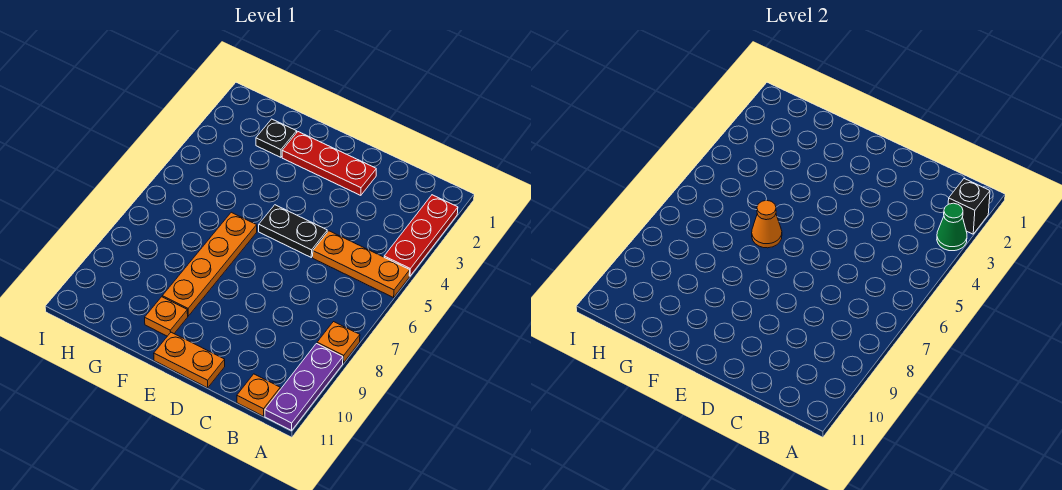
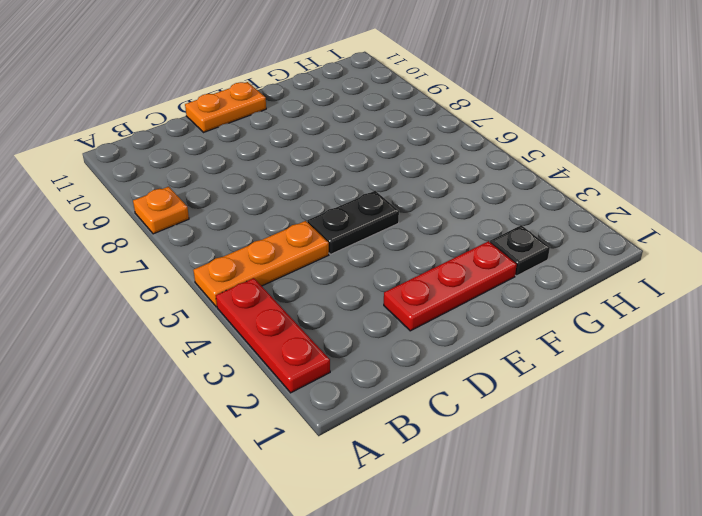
none -> purple 1x3 plate [265,344,343,430]
none -> orange 1x1 plate [237,374,280,416]
none -> orange 1x4 plate [162,212,257,316]

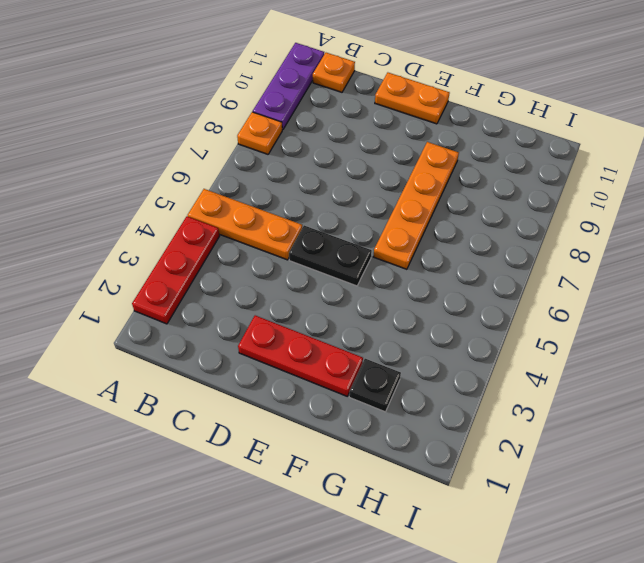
none -> orange 1x1 plate [145,297,188,336]
none -> black 1x1 brick [948,179,990,234]
none -> green 1x1 cone [937,203,967,251]

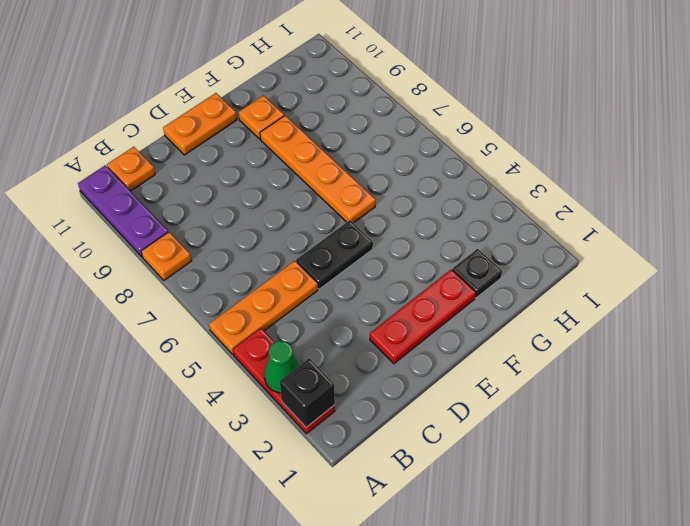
none -> orange 1x1 cone [752,200,782,248]

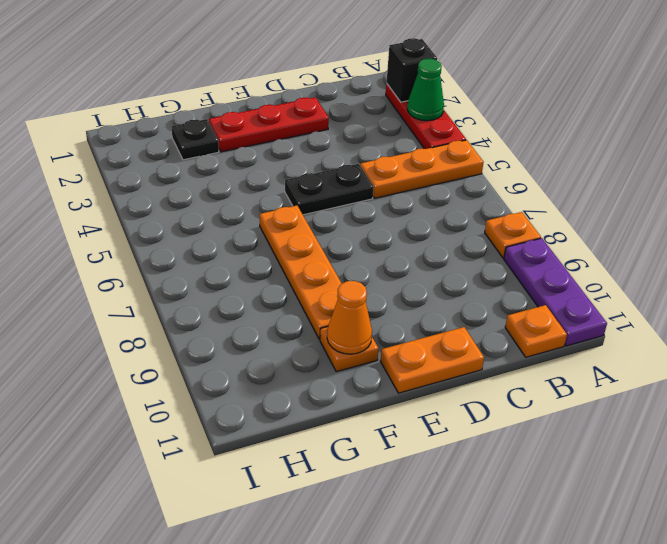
orange 1x1 cone [327,281,372,354] -> orange 1x1 cone moved to [752,200,782,248]

